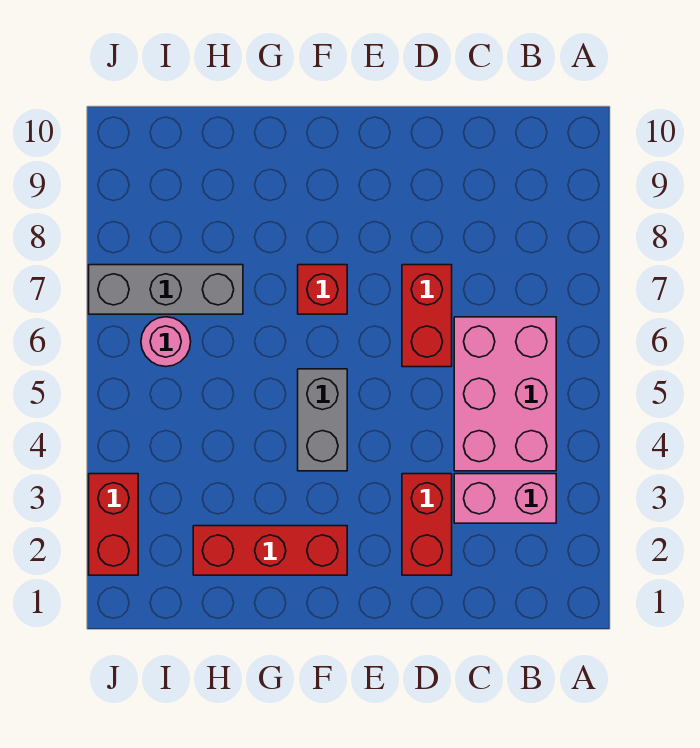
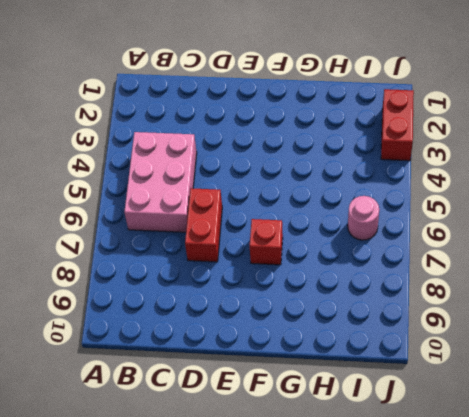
none -> pink 1x2 brick [454,474,556,523]
none -> red 1x2 brick [402,474,452,575]

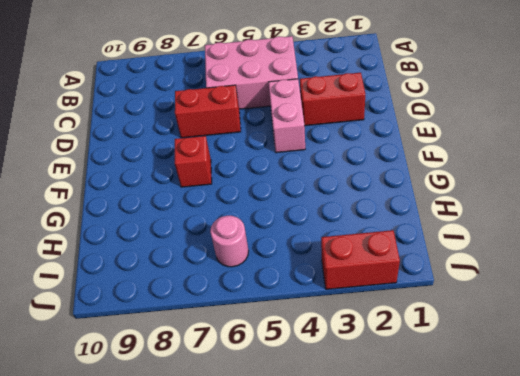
pink 1x2 brick [269,79,305,153] -> pink 1x2 brick moved to [454,474,556,523]
none -> red 1x3 brick [193,526,347,575]
none -> grey 1x2 brick [298,369,347,471]

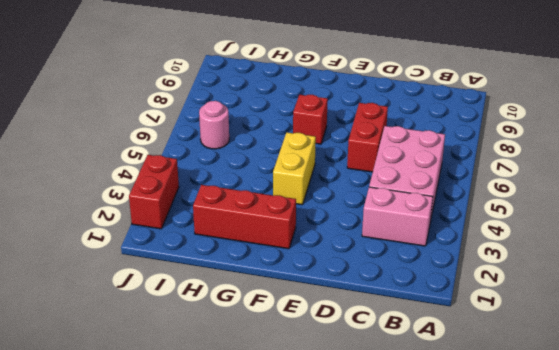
yellow 1x2 brick [273,132,316,205] -> grey 1x2 brick [298,369,347,471]
none -> red 1x2 brick [402,474,452,575]
none -> grey 1x3 brick [89,265,243,314]

